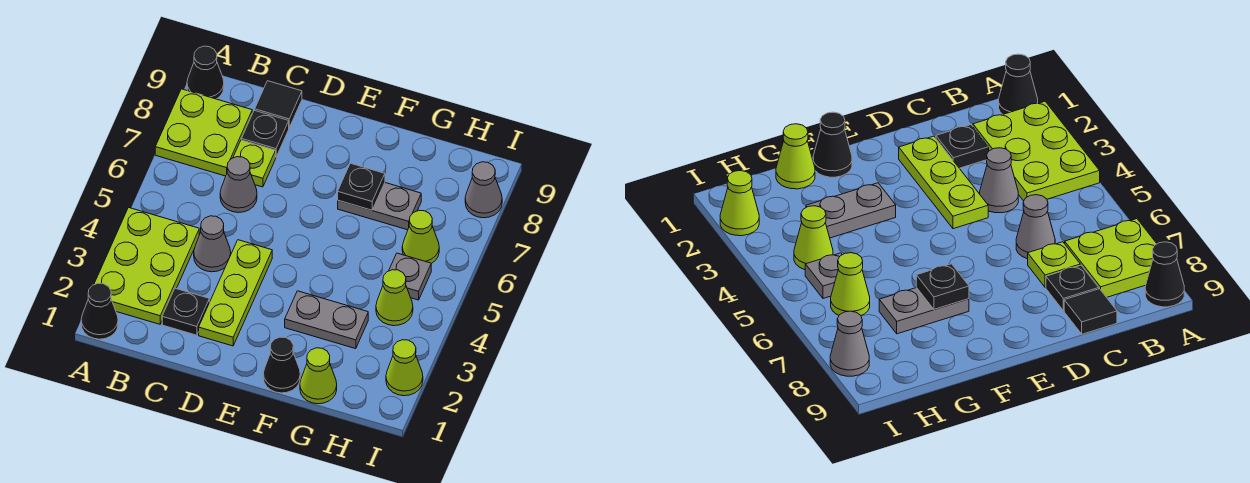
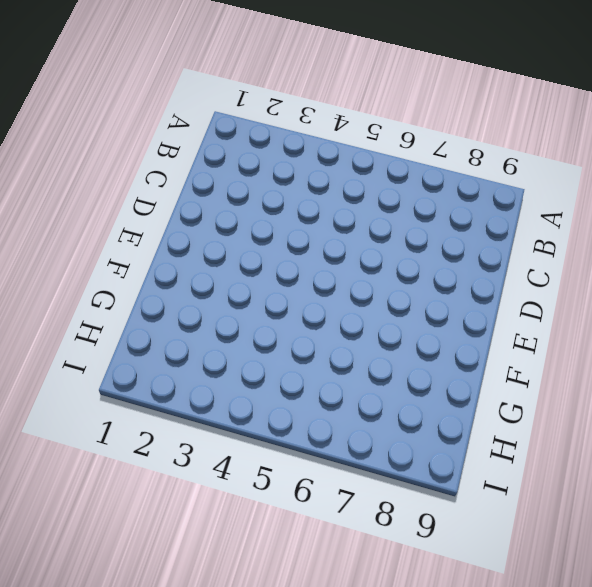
none -> black 1x1 cone [81,283,118,339]
none -> lime 2x3 plate [94,208,199,324]
none -> lime 2x2 plate [155,89,252,176]

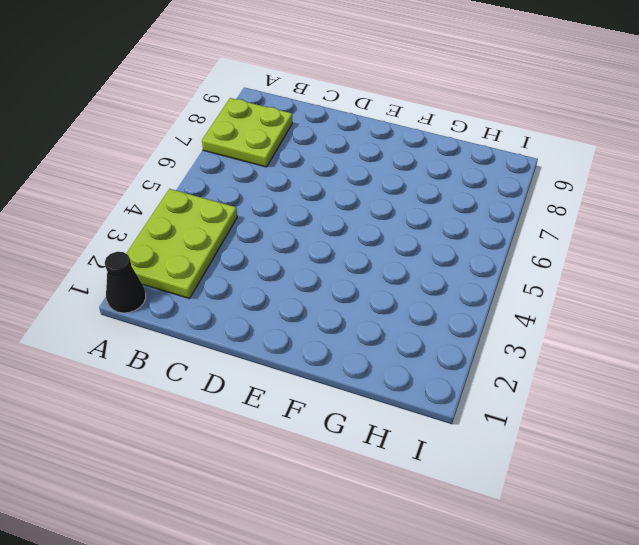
none -> black 1x1 cone [187,46,224,99]
none -> black 1x1 plate [162,288,209,335]
none -> grey 1x1 cone [194,216,231,272]

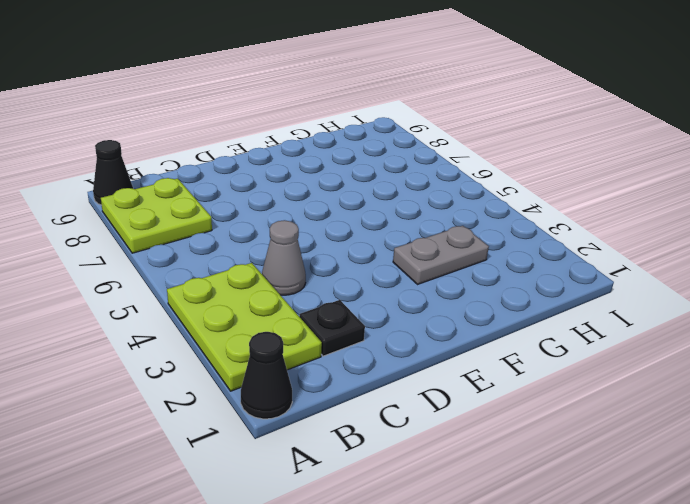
none -> grey 1x1 cone [220,157,257,213]
none -> lime 1x1 plate [233,140,276,187]
none -> black 1x1 plate [241,110,289,156]

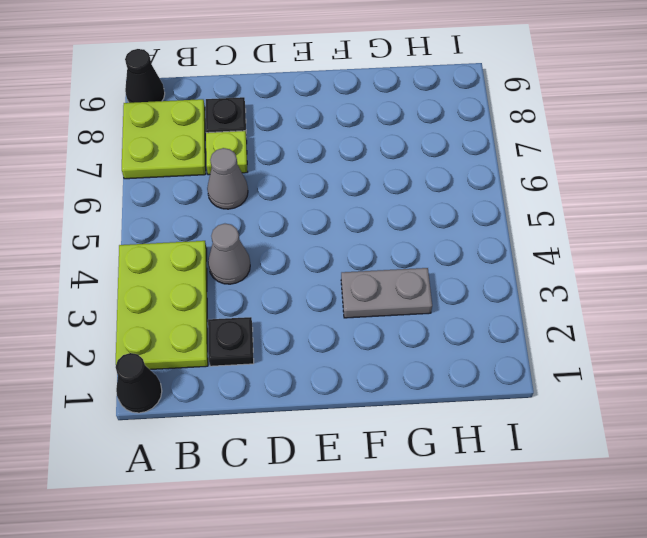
none -> black 1x1 tile [255,81,302,127]
none -> lime 1x3 plate [199,240,272,346]
none -> black 1x1 cone [263,337,300,393]

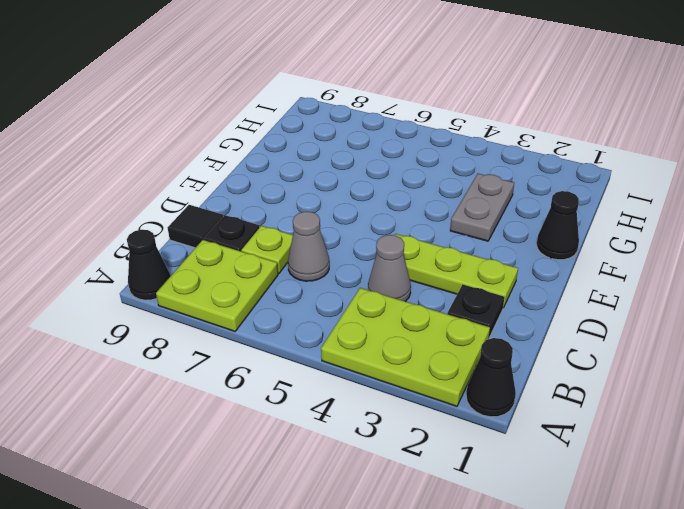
none -> grey 1x2 plate [338,183,421,230]
none -> lime 1x1 cone [300,348,337,404]
none -> lime 1x1 cone [376,270,413,326]

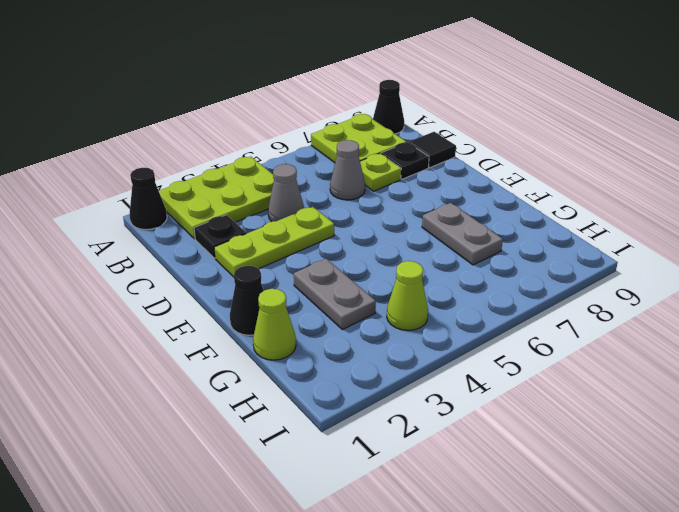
none -> grey 1x1 plate [389,253,431,300]
none -> lime 1x1 cone [402,211,439,264]
none -> lime 1x1 cone [386,340,423,396]

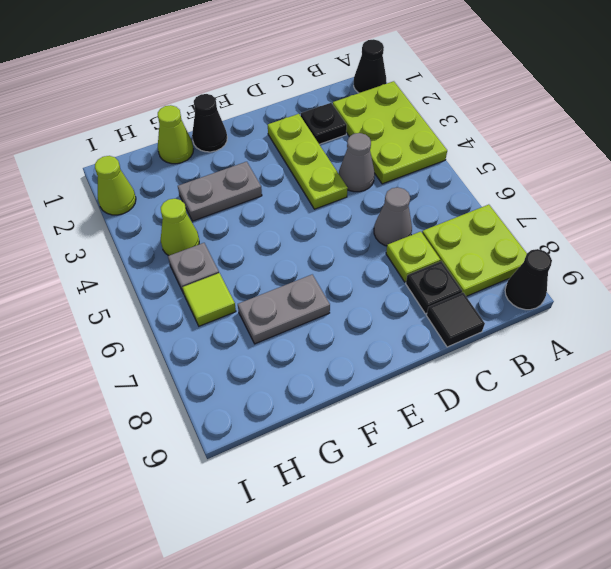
lime 1x1 tile [182,273,236,326] -> lime 1x1 cone [402,211,439,264]
none -> grey 1x1 cone [465,162,502,218]
none -> black 1x1 plate [338,163,385,210]

